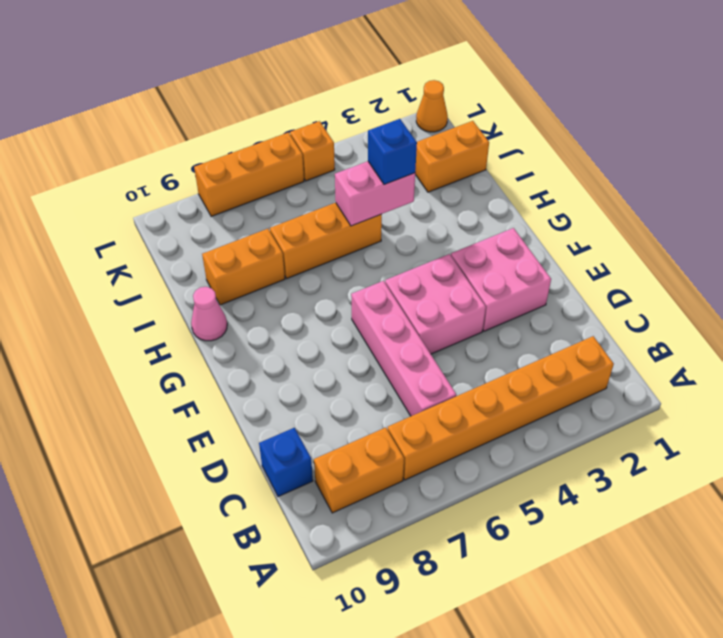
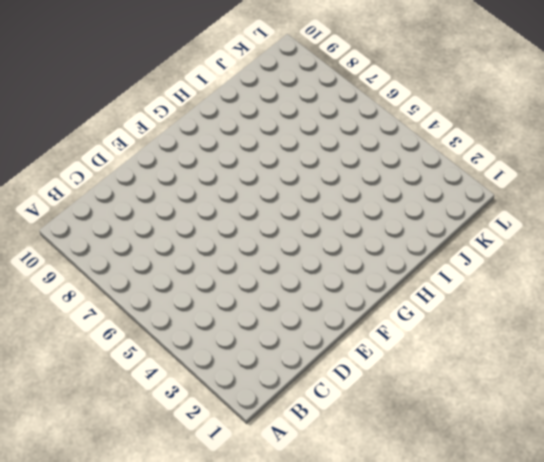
none -> orange 1x6 brick [388,336,614,480]
none -> orange 1x2 brick [314,428,404,513]
none -> pink 1x4 brick [351,281,456,416]

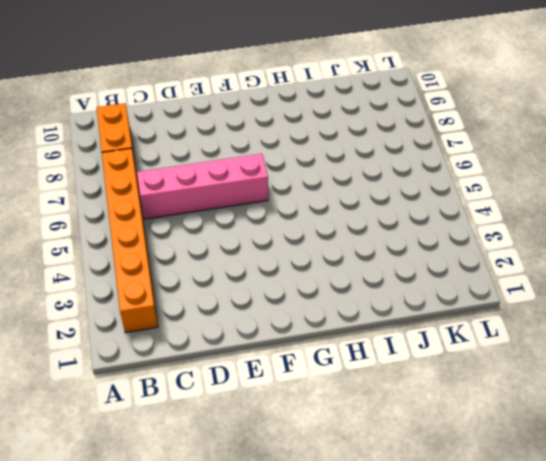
none -> blue 1x1 brick [259,428,313,497]
none -> pink 2x2 brick [451,228,551,331]
none -> pink 2x2 brick [385,254,486,354]

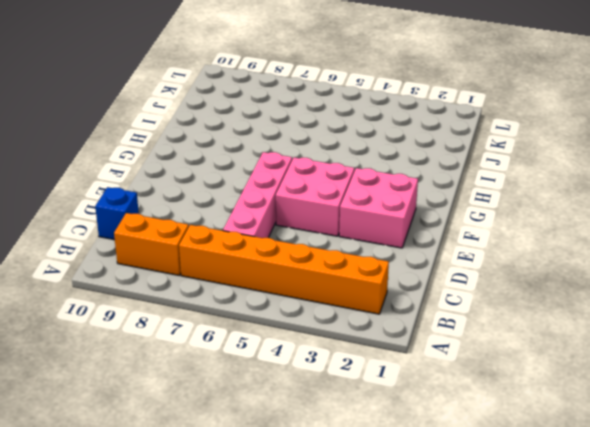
none -> pink 1x1 cone [191,287,227,341]
none -> orange 1x3 brick [270,203,382,278]
none -> orange 1x2 brick [202,229,285,305]

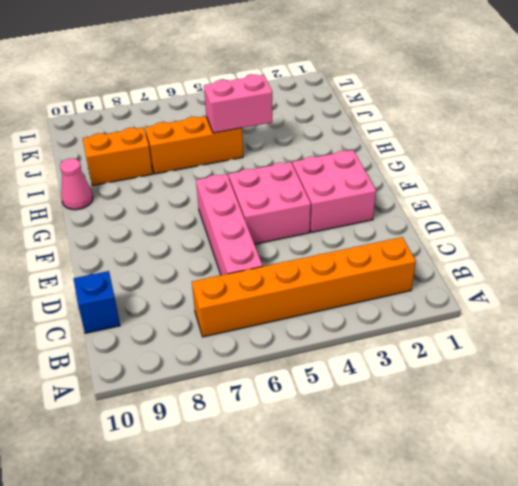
none -> orange 1x2 brick [314,428,404,513]
none -> orange 1x2 brick [415,121,489,192]
none -> orange 1x1 cone [416,80,448,132]

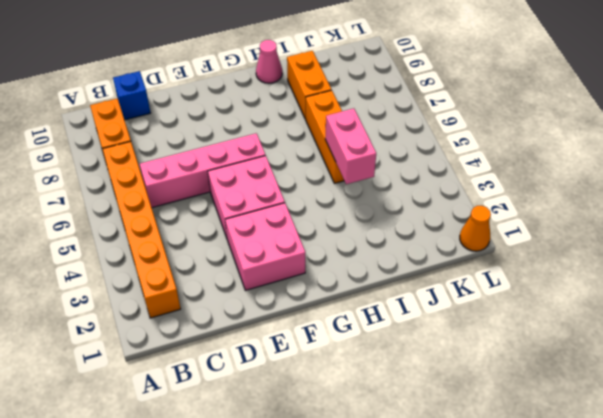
none -> orange 1x2 brick [415,121,489,192]
none -> orange 1x1 brick [290,121,335,181]
none -> orange 1x3 brick [194,132,304,217]

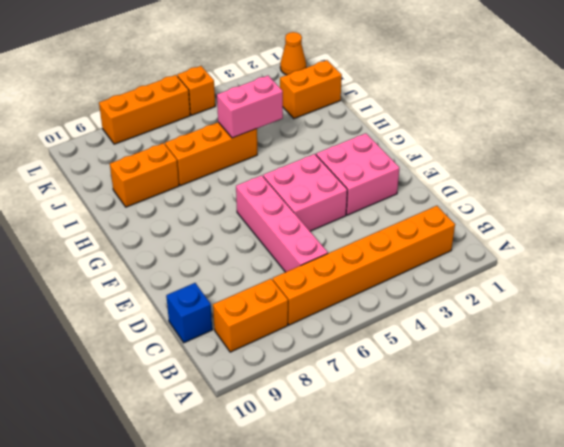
none -> pink 1x1 cone [191,287,227,341]
none -> blue 1x1 brick [368,119,417,185]

